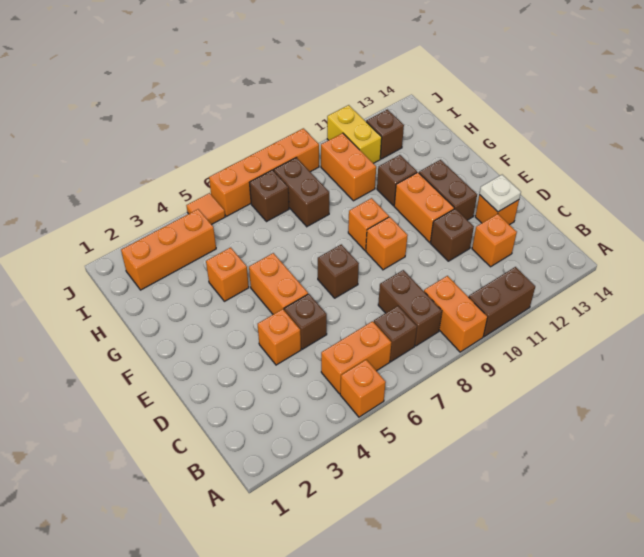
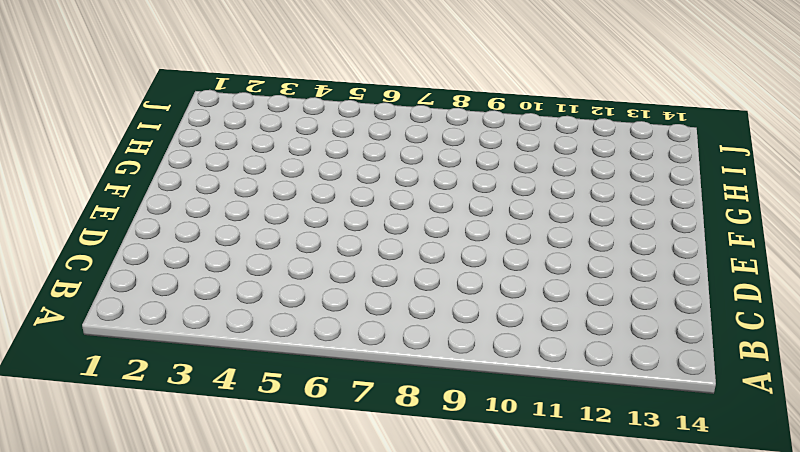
none -> orange 1x1 brick [340,360,386,417]
none -> orange 1x2 brick [424,276,487,352]
none -> brown 1x2 brick [469,267,535,337]

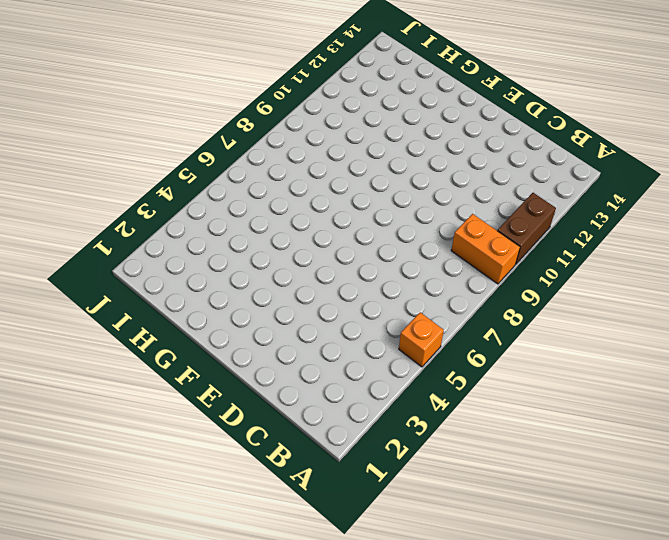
none -> orange 1x2 brick [321,321,391,394]
none -> brown 1x1 brick [374,306,417,362]
none -> brown 1x2 brick [378,270,442,346]

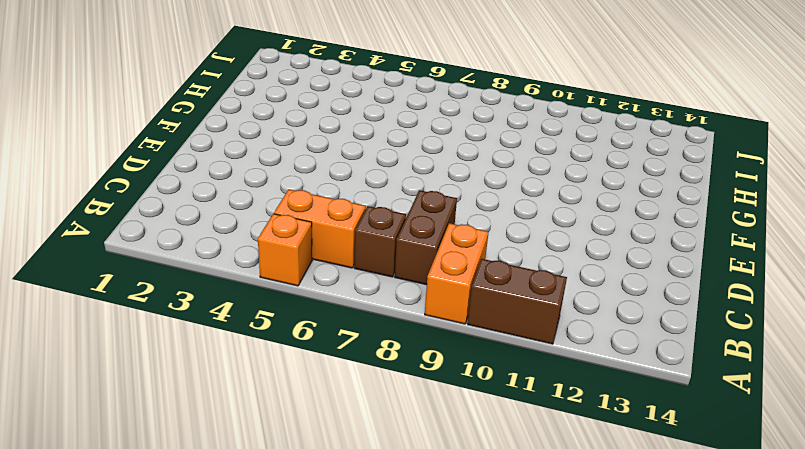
none -> orange 1x1 brick [472,214,517,267]
none -> orange 1x1 brick [258,309,301,365]
none -> brown 1x1 brick [284,294,327,349]

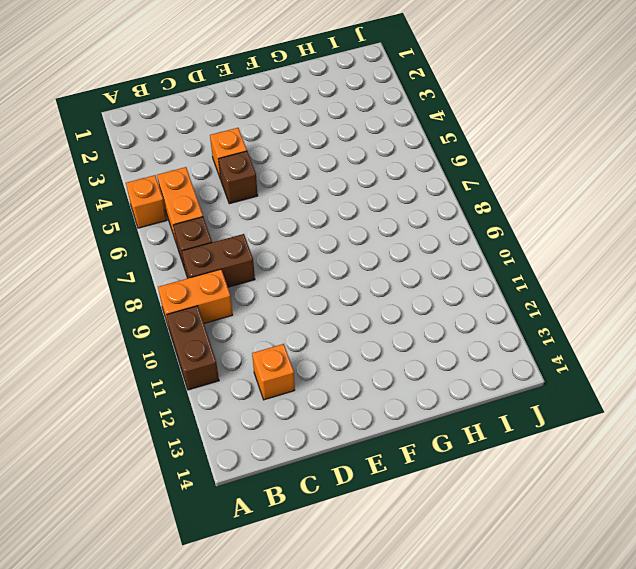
none -> brown 1x1 brick [430,209,474,261]
none -> orange 1x1 brick [475,195,519,225]
none -> orange 1x2 brick [249,253,308,314]

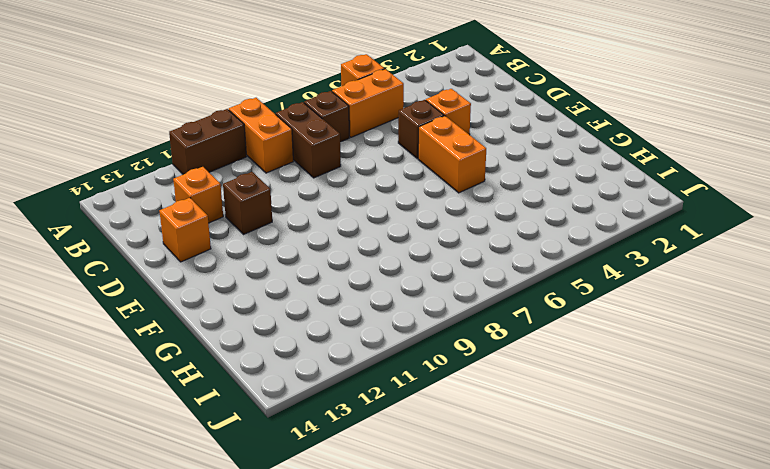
none -> brown 1x1 brick [318,244,359,298]
none -> orange 1x1 brick [366,217,408,270]
none -> orange 1x2 brick [394,172,454,242]

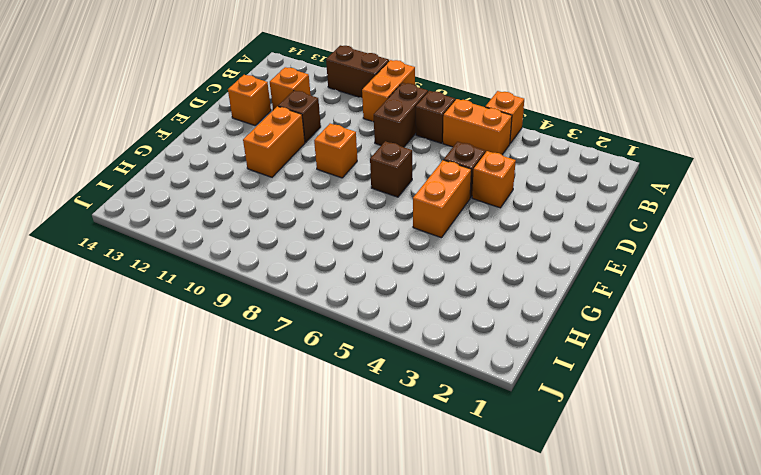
none -> brown 1x2 brick [419,160,477,220]
none -> orange 1x1 brick [348,198,389,250]
none -> orange 1x1 brick [206,247,249,301]

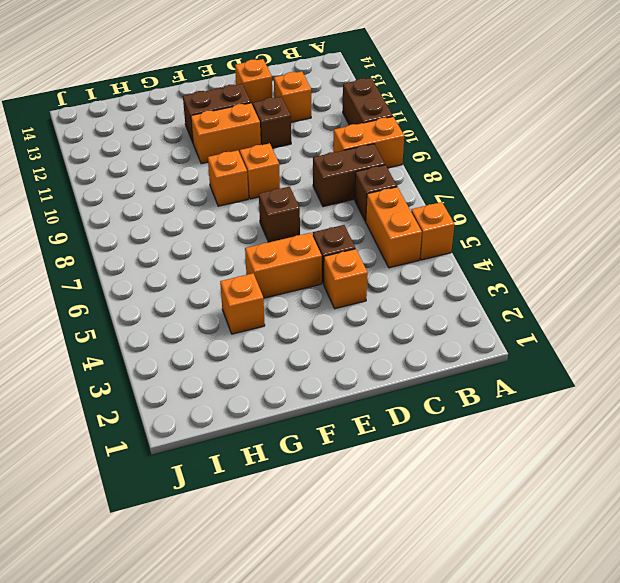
none -> brown 1x1 brick [377,155,417,206]
none -> brown 1x2 brick [274,157,329,227]
none -> orange 1x2 brick [321,133,376,201]

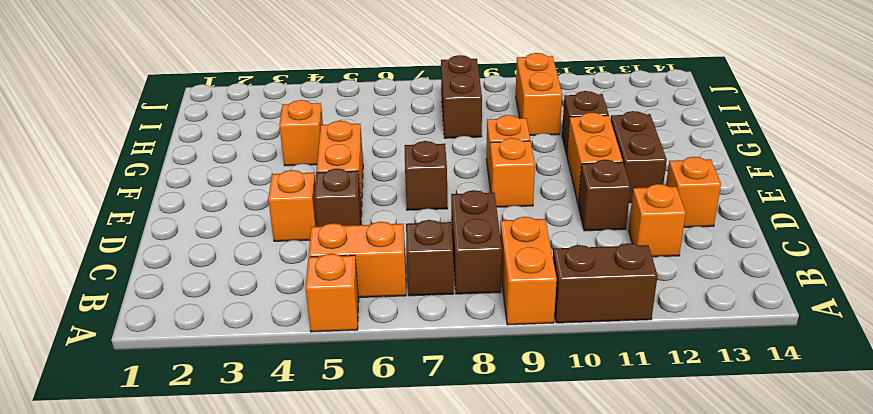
none -> orange 1x3 brick [121,209,216,290]
none -> brown 1x1 brick [249,170,289,222]
none -> yellow 1x2 brick [327,105,382,163]

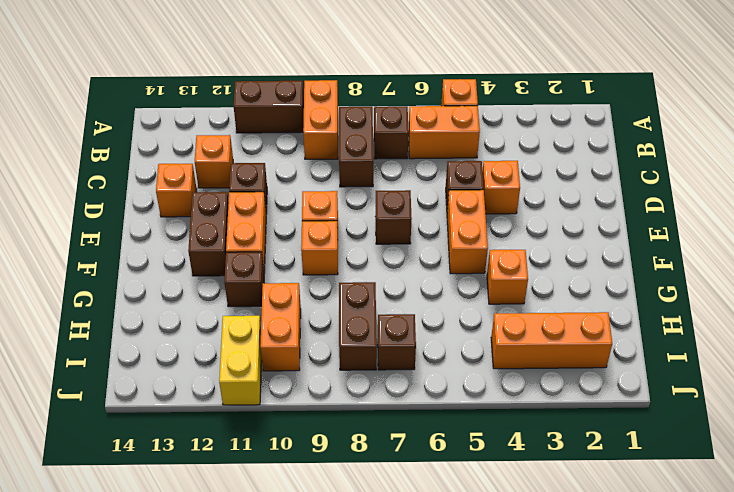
none -> brown 1x1 brick [366,110,404,159]
none -> orange 1x1 tile [186,193,225,225]
none -> orange 1x4 brick [209,128,319,216]

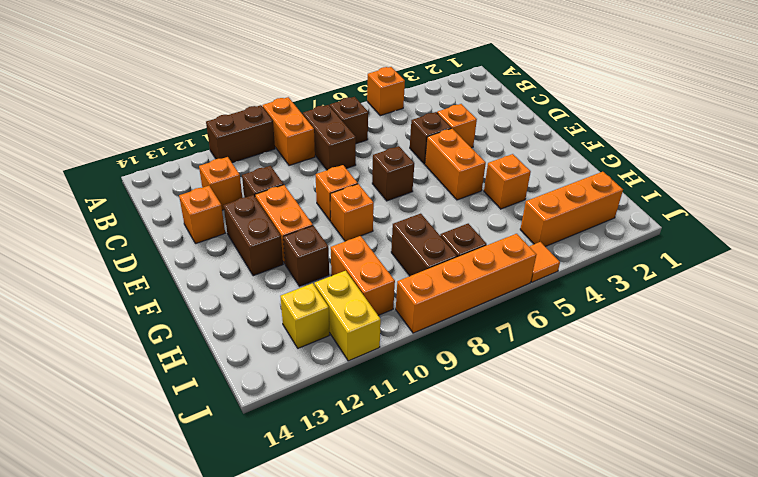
yellow 1x1 brick [280,283,329,348] -> brown 1x1 brick [366,110,404,159]
none -> orange 1x2 brick [321,321,391,394]
none -> white 1x1 plate [479,175,521,212]

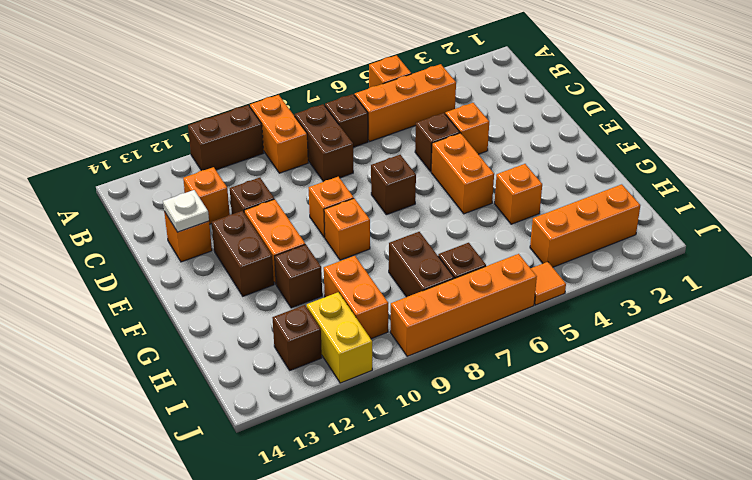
orange 1x3 brick [355,64,456,142] -> orange 1x2 brick [321,321,391,394]

